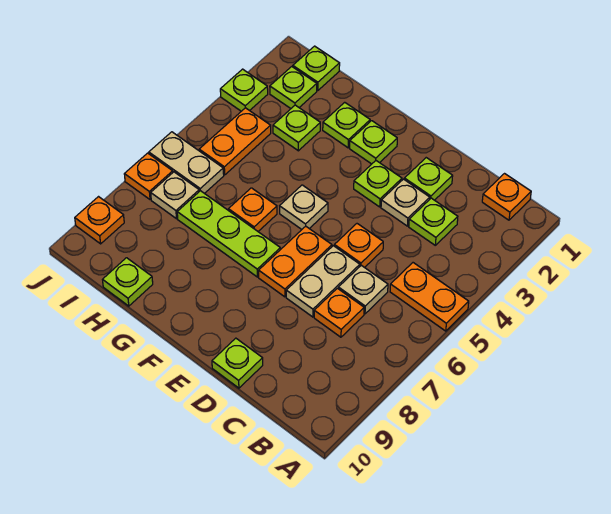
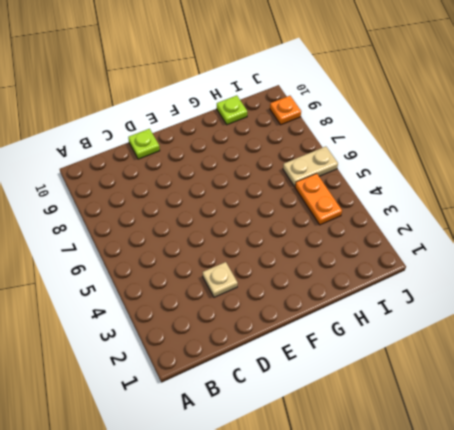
none -> orange 1x2 plate [390,263,469,331]
none -> orange 1x1 plate [482,174,531,220]
none -> lime 1x1 plate [409,198,458,245]

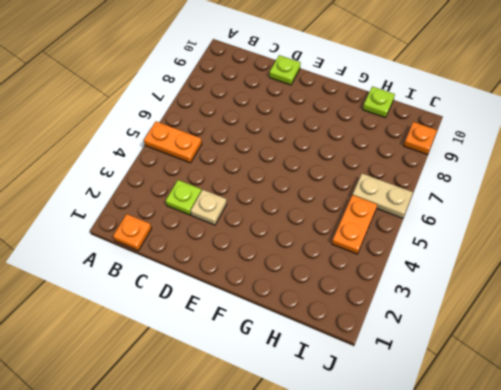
none -> tan 1x1 plate [338,265,388,314]
none -> orange 1x1 plate [314,288,364,337]
none -> lime 1x1 plate [404,158,453,200]

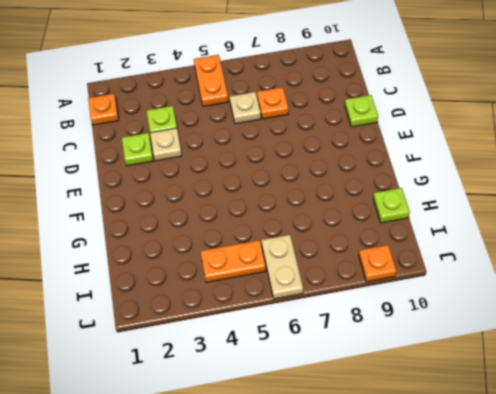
none -> orange 1x1 plate [334,224,383,268]
none -> tan 1x2 plate [286,246,360,317]
none -> lime 1x1 plate [354,161,402,207]

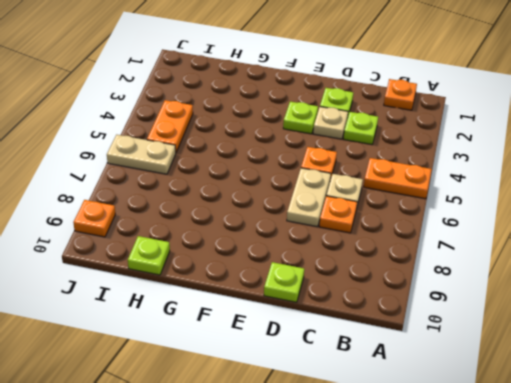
none -> orange 1x2 plate [259,226,332,297]
none -> lime 1x1 plate [350,121,397,164]
none -> tan 1x1 plate [280,185,328,229]

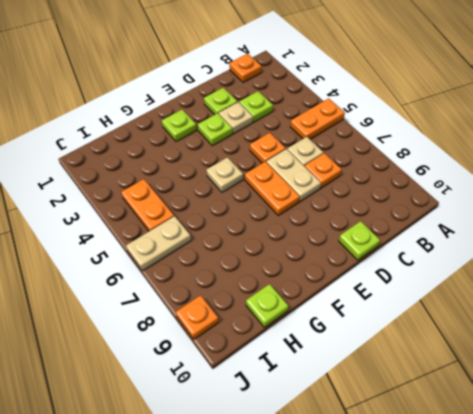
none -> lime 1x3 plate [177,191,280,277]
none -> lime 1x1 plate [323,102,370,148]
none -> orange 1x1 plate [228,188,277,231]

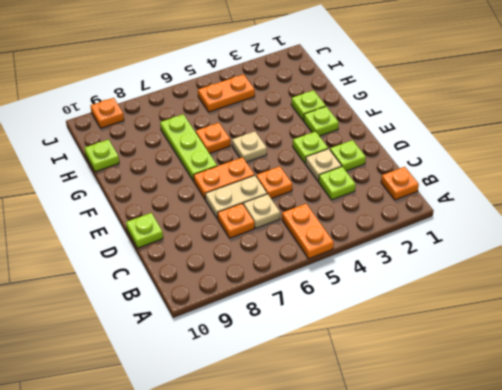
none -> lime 1x1 plate [273,105,320,151]
none -> lime 1x1 plate [293,46,340,91]
none -> lime 1x1 plate [270,67,317,108]

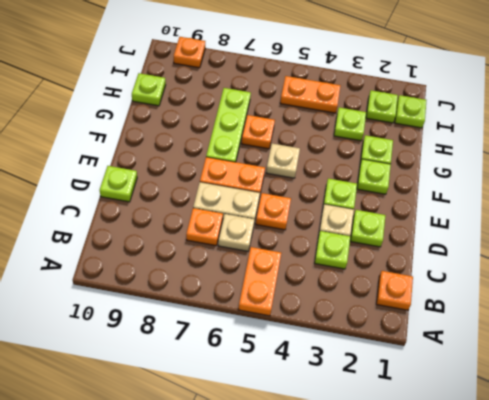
none -> tan 1x2 plate [149,132,224,194]
none -> tan 1x1 plate [151,172,199,219]
none -> lime 1x1 plate [220,69,268,111]

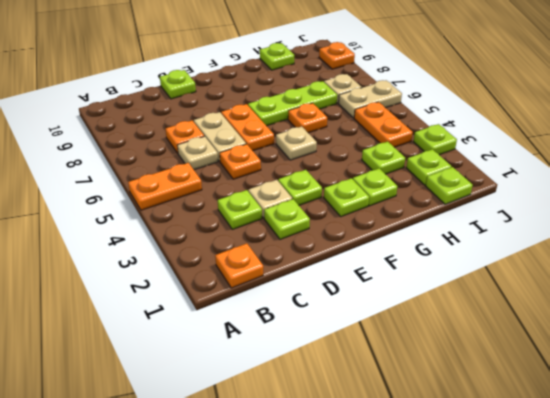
none -> orange 1x1 plate [124,153,173,199]

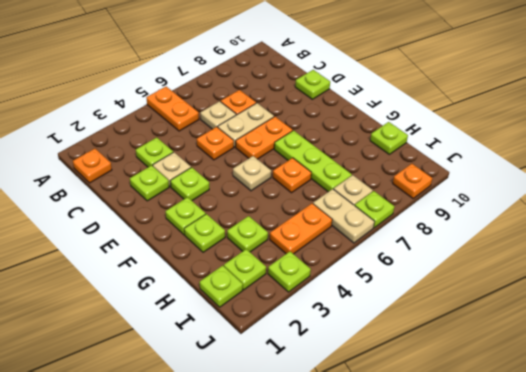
lime 1x1 plate [355,191,394,228] -> orange 1x1 plate [124,153,173,199]

